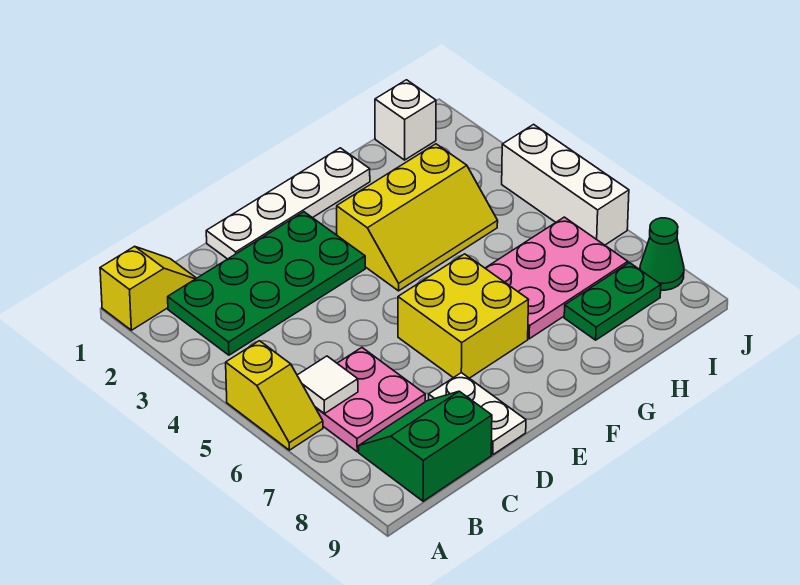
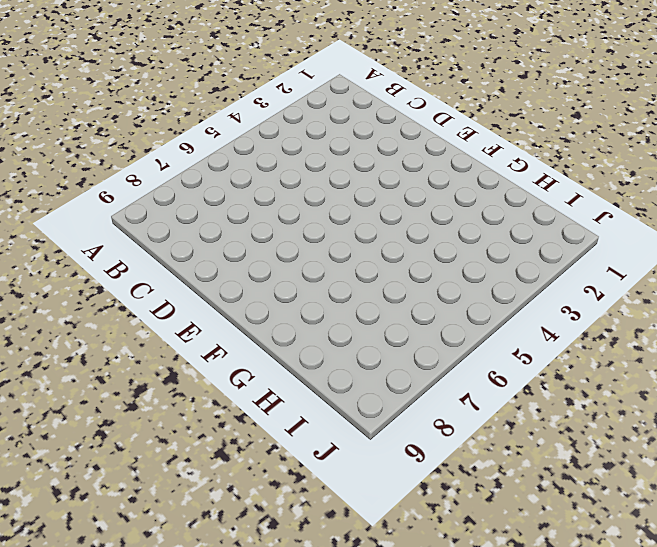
none -> yellow 1x2 slope [100,246,196,330]
none -> yellow 1x2 slope [226,341,323,450]
none -> green 2x4 plate [168,212,365,355]

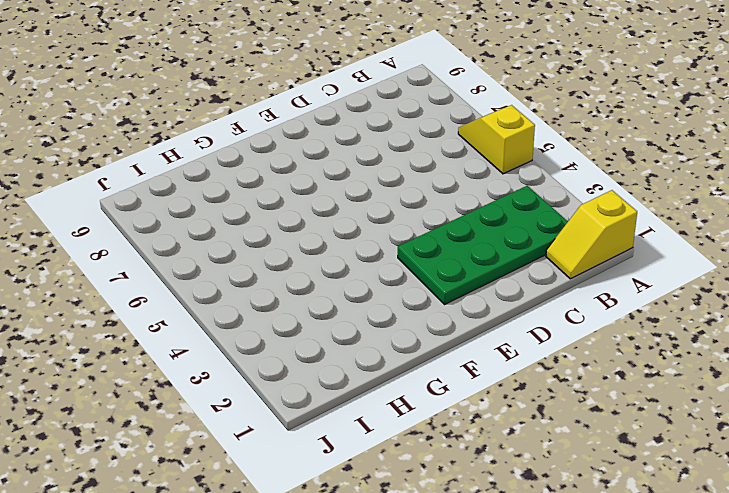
none -> pink 2x2 plate [315,348,425,452]
none -> green 2x2 slope [359,391,492,501]
none -> white 1x4 plate [206,148,370,259]

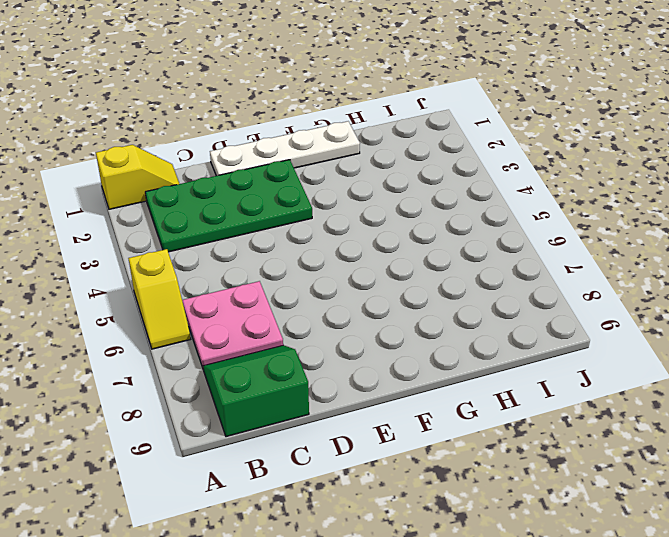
none -> white 1x2 plate [429,373,526,455]
none -> yellow 2x2 brick [398,254,529,378]
none -> yellow 2x3 slope [337,144,498,291]

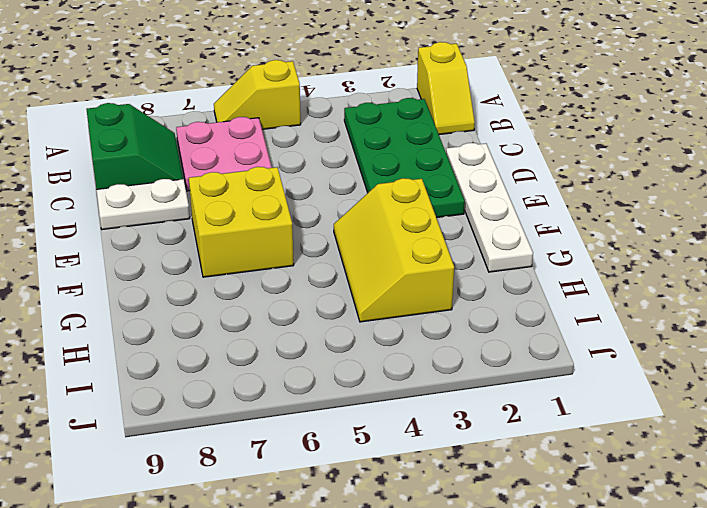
none -> pink 2x3 plate [485,217,628,339]
none -> green 1x2 plate [564,263,661,340]
none -> white 1x1 brick [375,80,436,160]

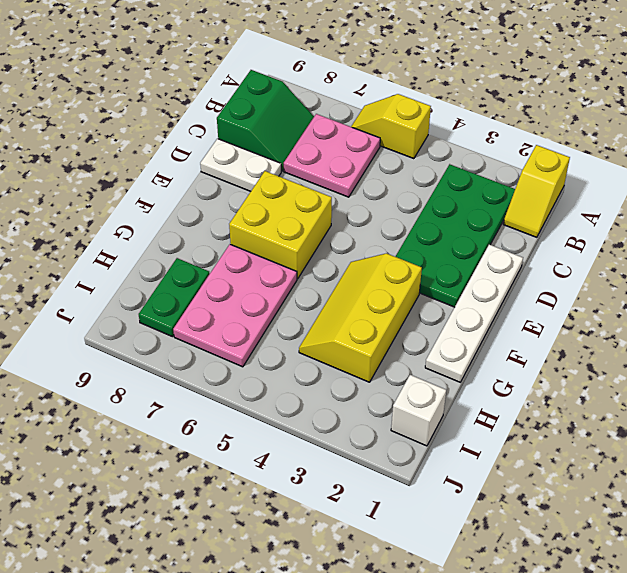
none -> white 1x3 brick [502,124,629,245]
none -> green 1x1 cone [640,218,684,290]
none -> white 1x1 tile [297,356,358,414]

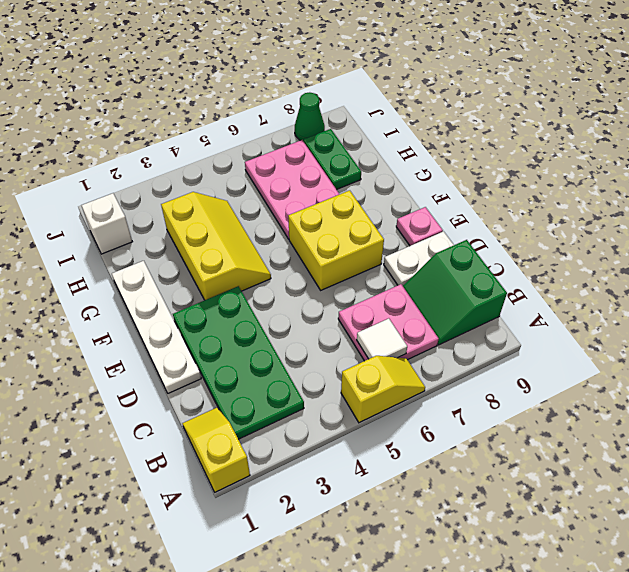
pink 1x1 plate [396,207,443,246] -> none
none -> white 1x3 brick [502,124,629,245]

